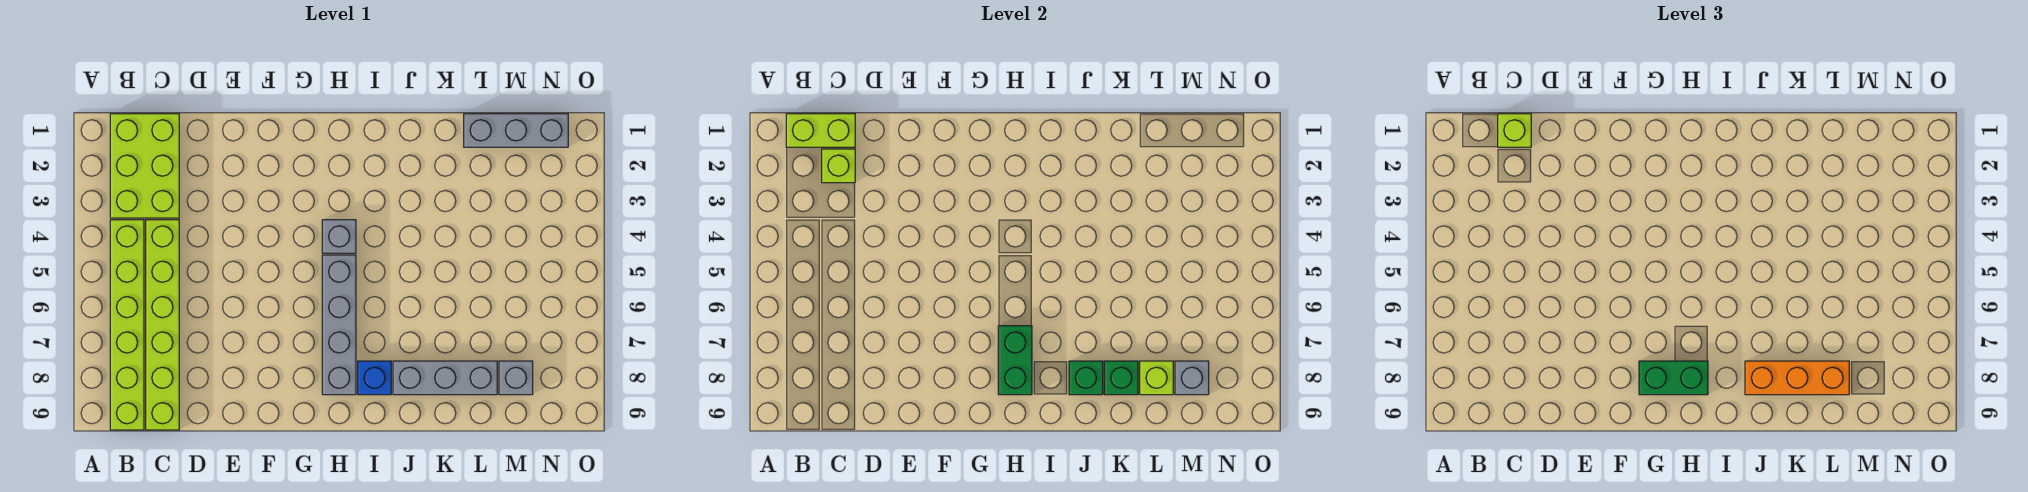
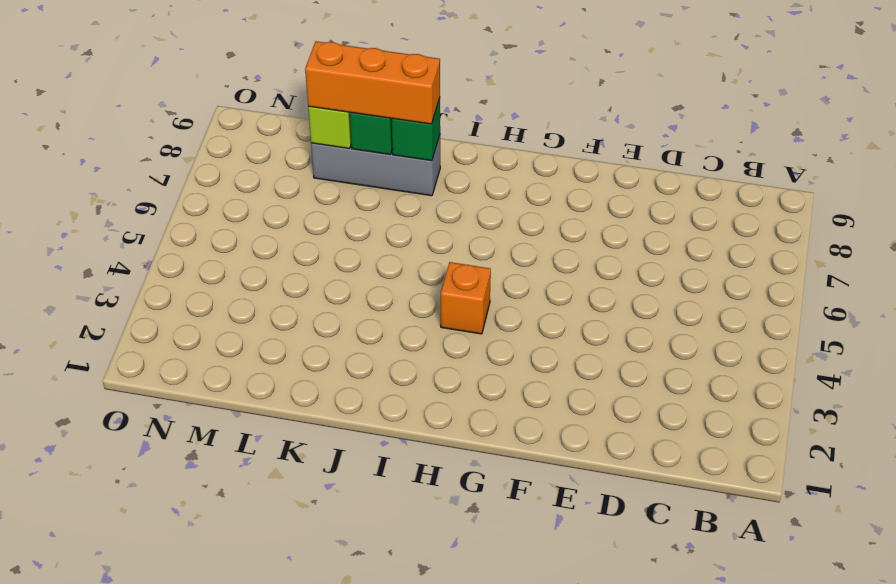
orange 1x1 brick [441,262,491,334] -> grey 1x1 brick [322,220,356,253]
none -> lime 2x3 brick [110,114,179,218]
none -> lime 1x6 brick [110,220,144,430]
none -> lime 1x6 brick [146,220,179,430]

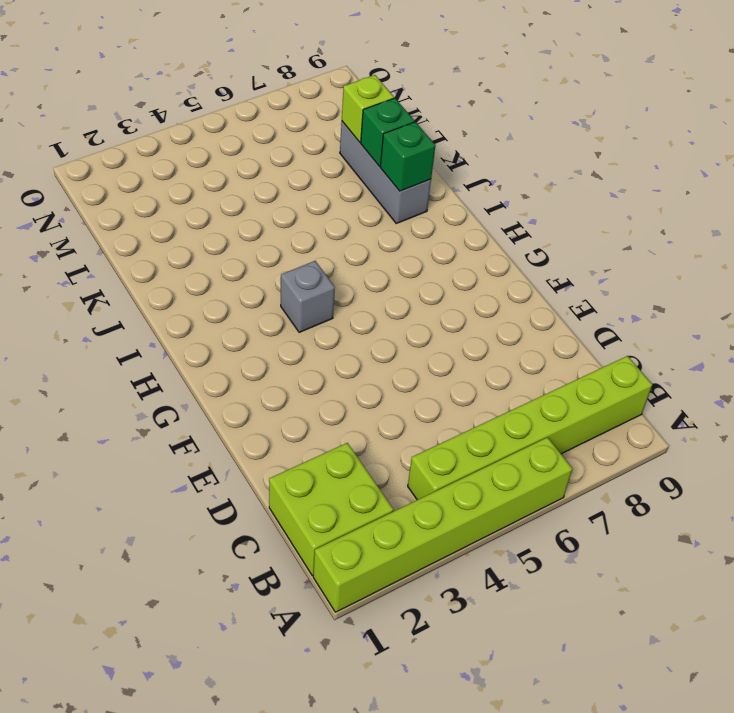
lime 1x6 brick [313,437,572,612] -> lime 1x6 brick moved to [146,220,179,430]
lime 2x2 brick [269,443,394,576] -> lime 2x3 brick [110,114,179,218]
none -> grey 1x4 brick [322,255,356,395]
none -> blue 1x1 brick [358,361,391,395]
none -> grey 1x3 brick [464,114,568,147]

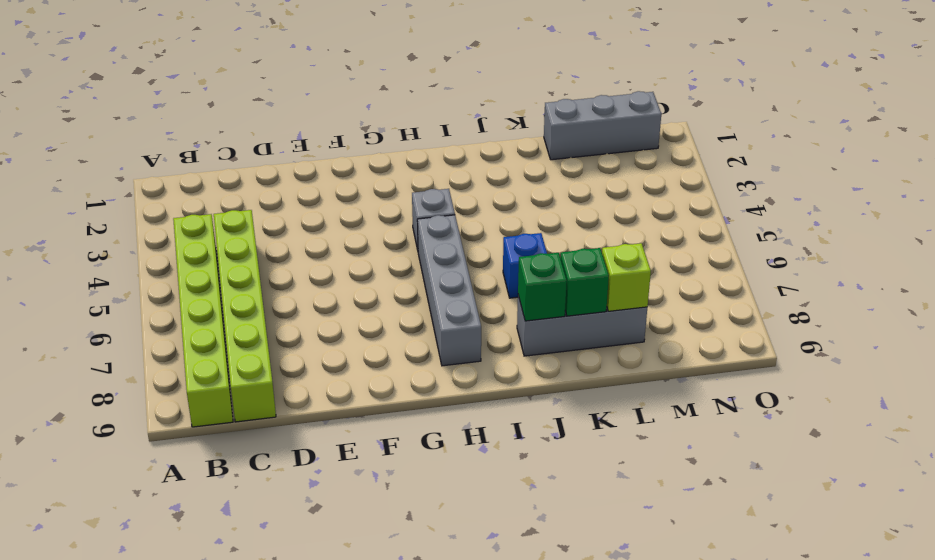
blue 1x1 brick [503,233,547,298] -> blue 1x1 brick moved to [358,361,391,395]
none -> lime 2x3 brick [110,114,179,218]
none -> grey 1x1 brick [499,361,533,395]
none -> lime 1x2 brick [786,114,855,147]

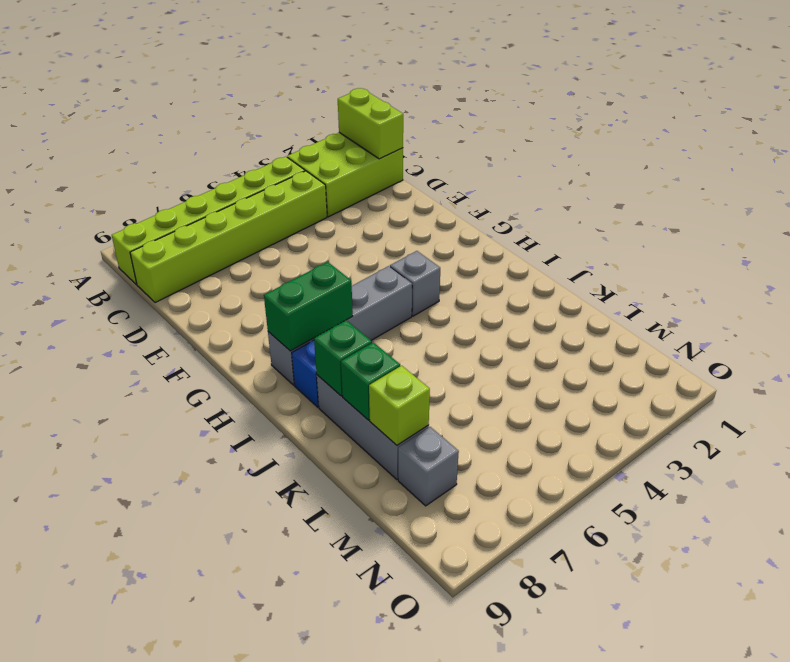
none -> grey 1x3 brick [464,114,568,147]
none -> lime 1x1 brick [822,149,855,183]
none -> grey 1x1 brick [1175,361,1209,395]

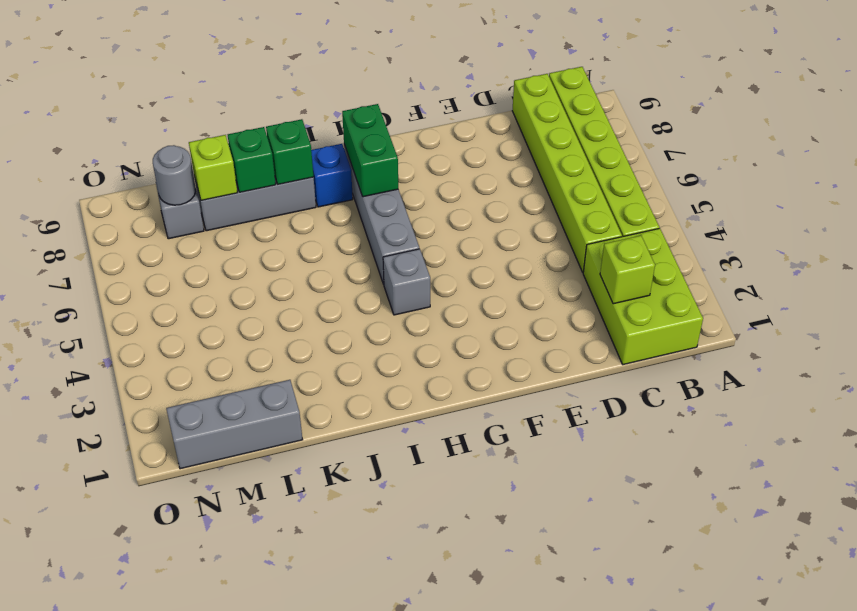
grey 1x1 round brick [153,145,196,205] -> grey 1x1 brick [1175,361,1209,395]
none -> lime 1x2 brick [786,114,855,147]
none -> lime 1x1 brick [1498,114,1531,147]
none -> green 1x2 brick [1639,361,1708,395]

